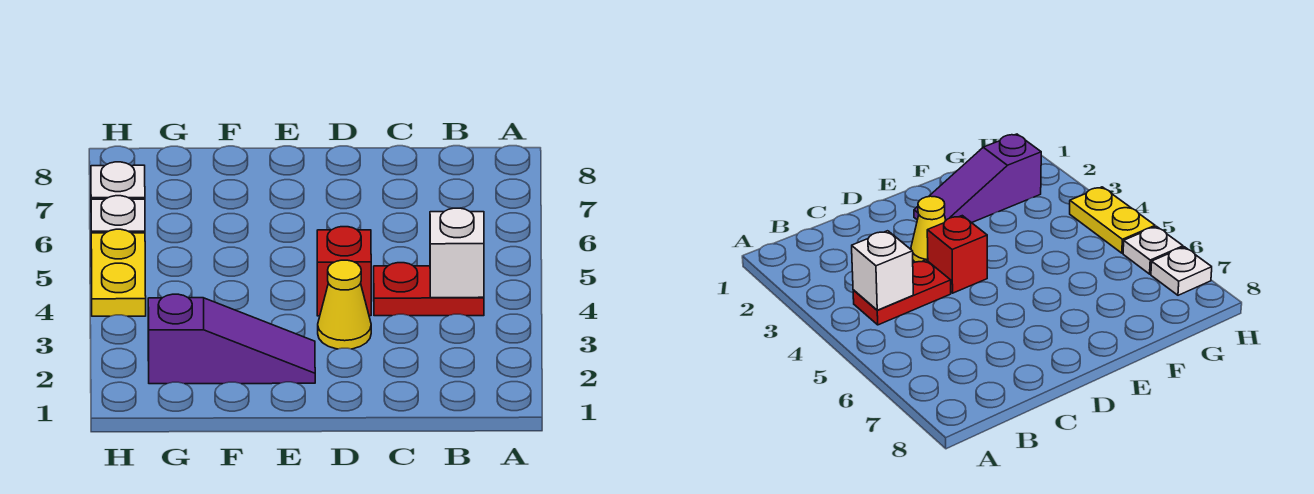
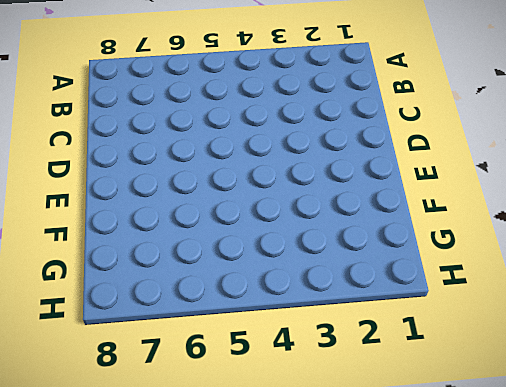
none -> red 1x2 plate [374,263,484,316]
none -> yellow 1x1 cone [318,260,371,349]

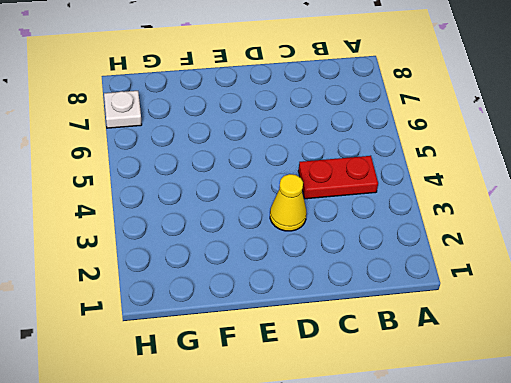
none -> red 1x1 brick [317,227,371,316]
none -> purple 1x3 slope [148,294,315,384]

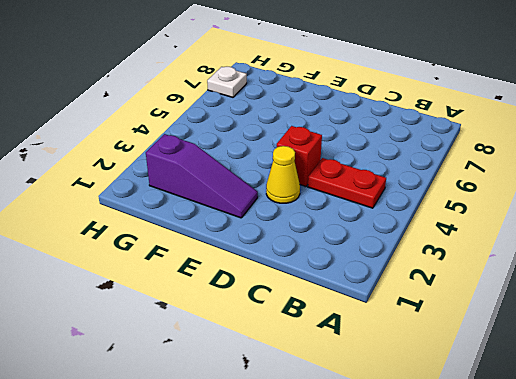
none -> yellow 1x2 plate [91,229,146,316]
none -> white 1x1 plate [91,196,145,233]

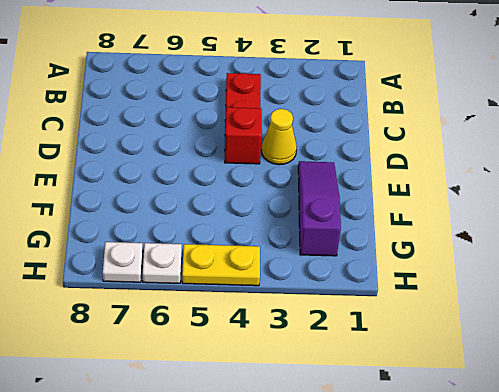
none -> white 1x1 brick [430,208,484,298]

